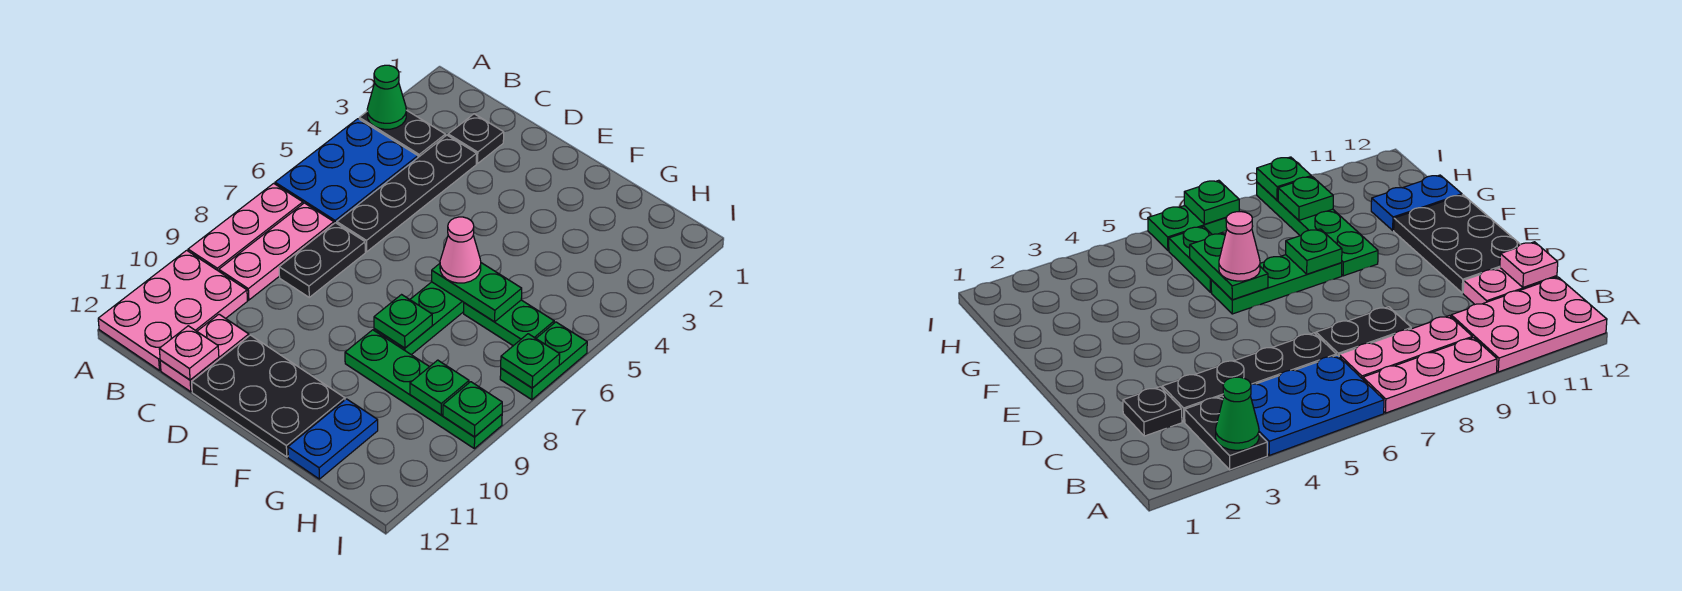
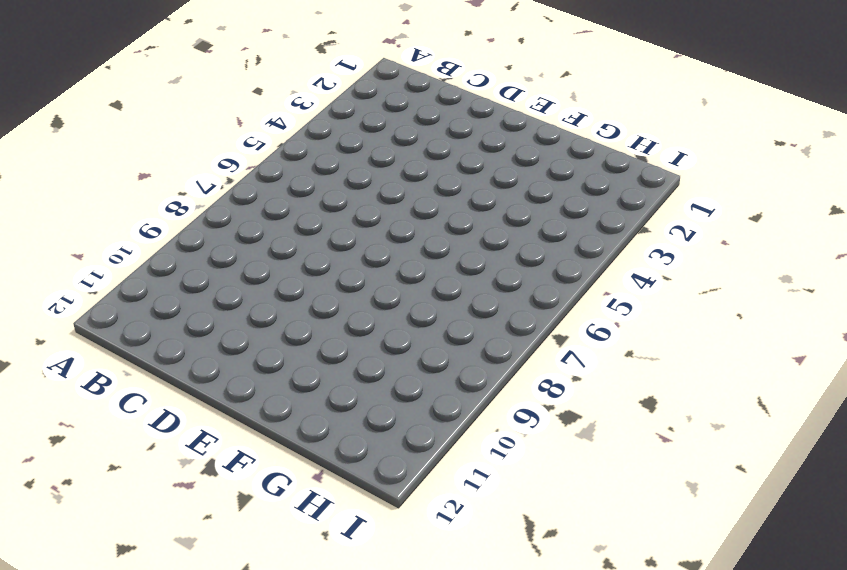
none -> black 1x2 plate [359,110,445,157]
none -> blue 2x3 plate [275,119,418,223]
none -> pink 1x3 plate [188,183,303,271]

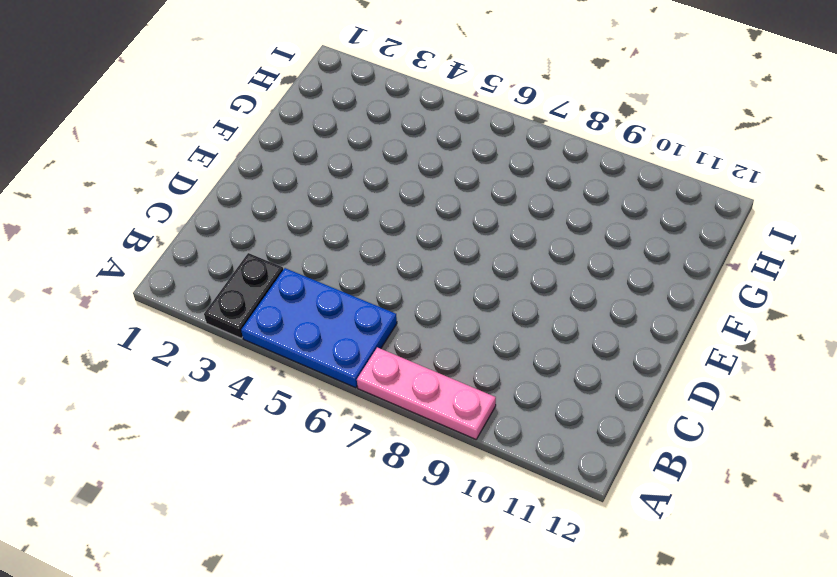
none -> pink 2x3 plate [98,250,247,370]
none -> pink 1x3 plate [219,203,334,300]
none -> black 1x1 plate [448,114,504,163]

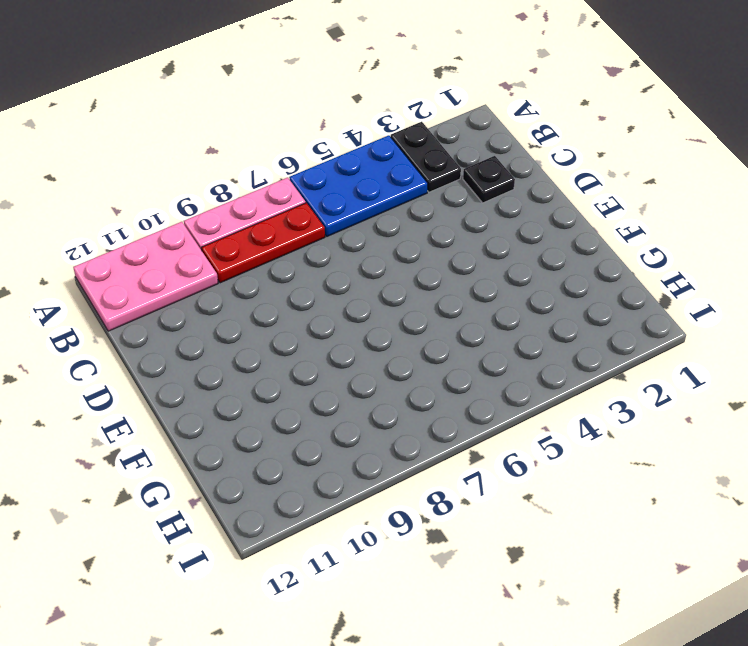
red 1x3 plate [202,203,325,283] -> pink 1x3 plate [219,203,334,300]
none -> black 1x4 plate [337,135,477,252]
none -> black 1x2 plate [279,223,365,297]
none -> pink 1x2 plate [160,314,249,392]

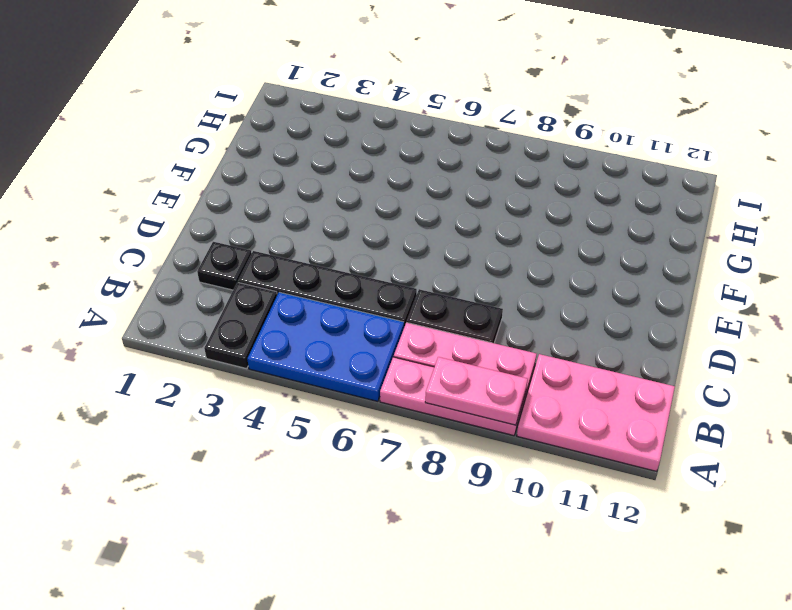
pink 1x2 plate [425,357,528,425] -> pink 1x2 plate moved to [160,314,249,392]
none -> black 2x3 plate [192,335,345,457]
none -> green 1x3 plate [374,282,464,355]
none -> green 1x4 plate [345,330,502,449]

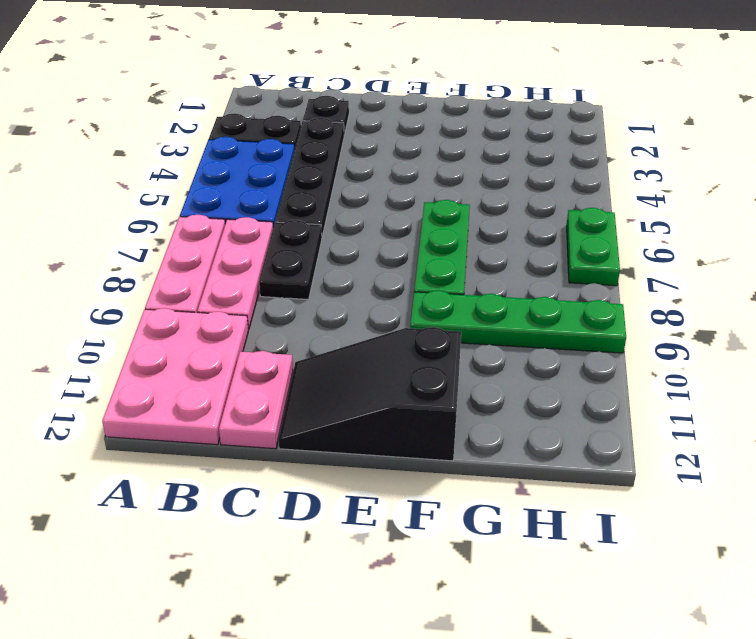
black 2x3 slope [278,327,461,461] -> black 2x3 plate [192,335,345,457]
none -> green 1x2 plate [464,300,554,346]
none -> blue 1x2 plate [288,399,378,479]
none -> green 1x1 cone [367,65,406,129]

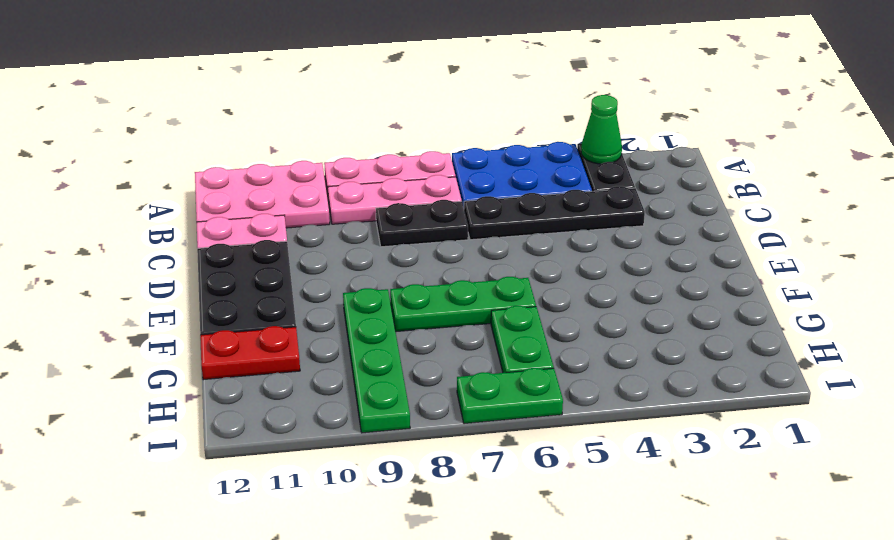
red 1x2 plate [200,326,300,380] -> blue 1x2 plate [288,399,378,479]
none -> black 1x1 plate [448,114,504,163]
none -> pink 1x1 plate [159,326,219,380]
none -> green 1x2 plate [431,263,522,322]

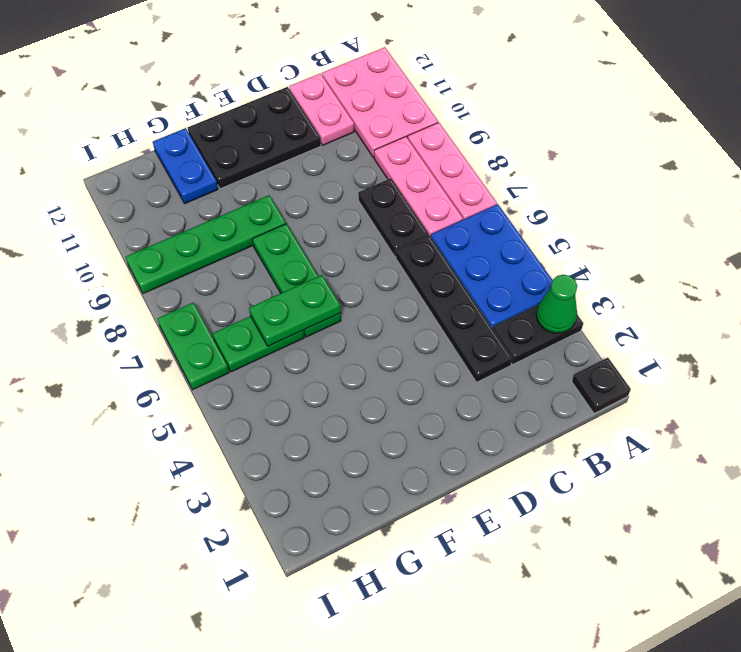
black 1x1 plate [572,358,631,414] -> black 1x1 plate moved to [448,114,504,163]
none -> pink 1x1 plate [159,326,219,380]
none -> green 1x1 plate [374,295,432,348]
none -> green 1x1 plate [410,360,469,415]

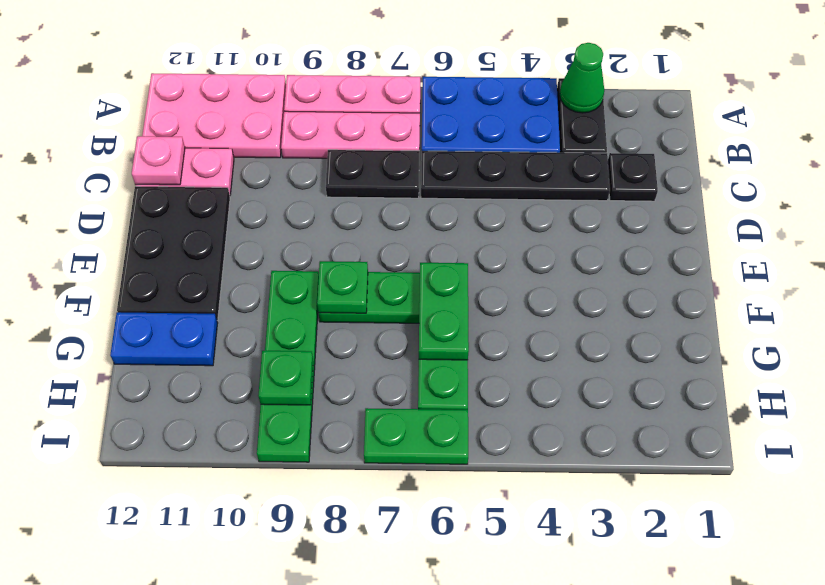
none -> green 1x1 plate [501,334,560,388]
none -> green 1x1 plate [443,382,502,437]
none -> pink 1x1 cone [440,217,481,283]

